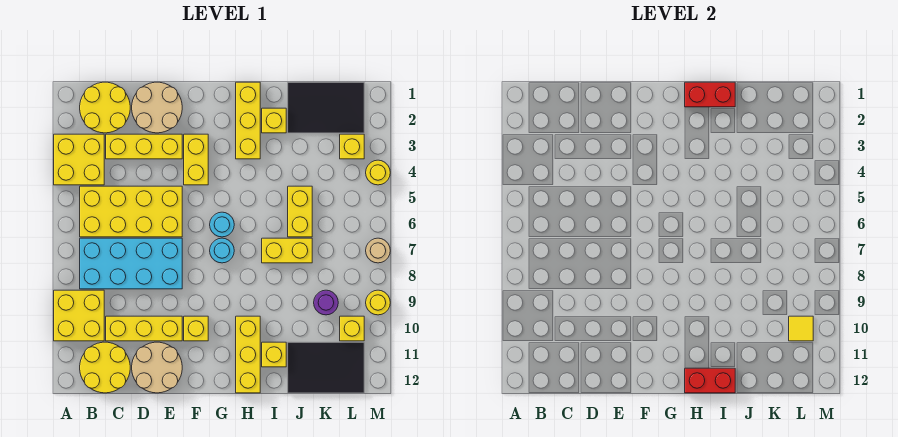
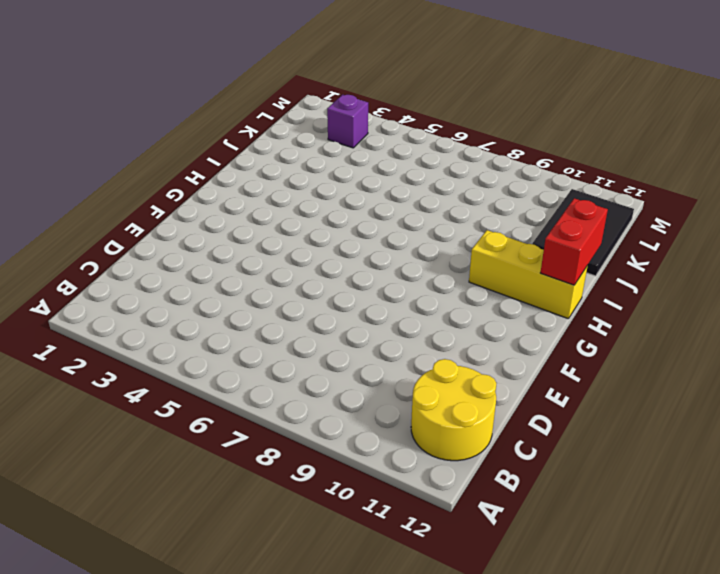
purple 1x1 brick [327,95,368,148] -> yellow 1x1 brick [340,134,364,159]
none -> yellow 2x2 brick [54,134,104,185]
none -> yellow 2x2 brick [54,290,104,341]
none -> yellow 2x2 round brick [80,82,130,133]
none -> yellow 2x4 brick [80,186,182,237]

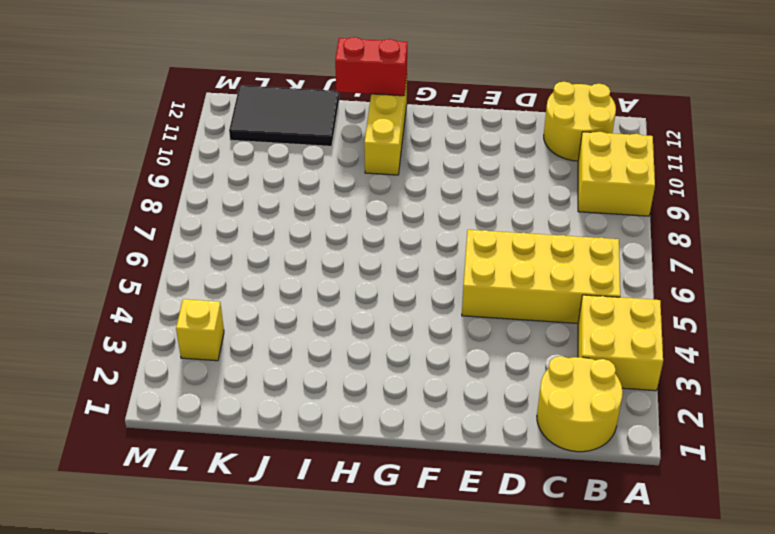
none -> cyan 2x4 brick [80,238,182,289]
none -> yellow 1x3 brick [106,134,182,159]
none -> yellow 1x3 brick [106,316,182,341]
none -> tan 2x2 round brick [132,82,182,133]

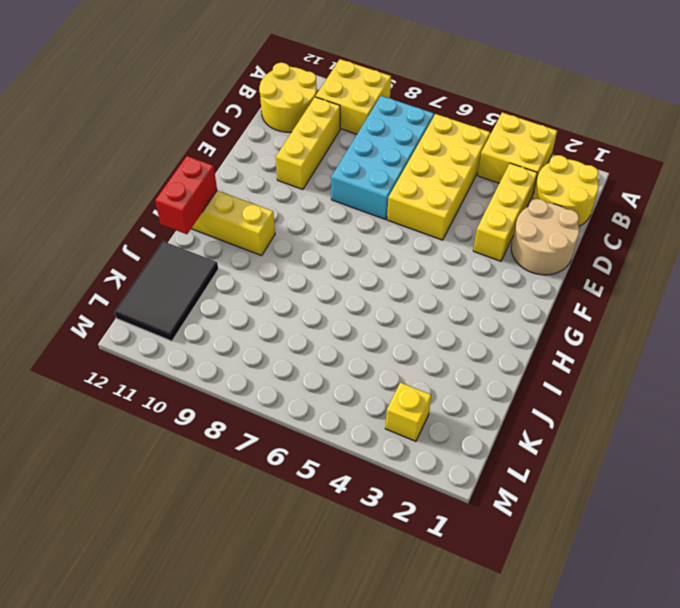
none -> tan 2x2 round brick [132,342,182,393]
none -> yellow 1x2 brick [184,134,208,185]
none -> yellow 1x1 brick [184,316,208,341]
none -> cyan 1x1 round brick [210,212,234,237]

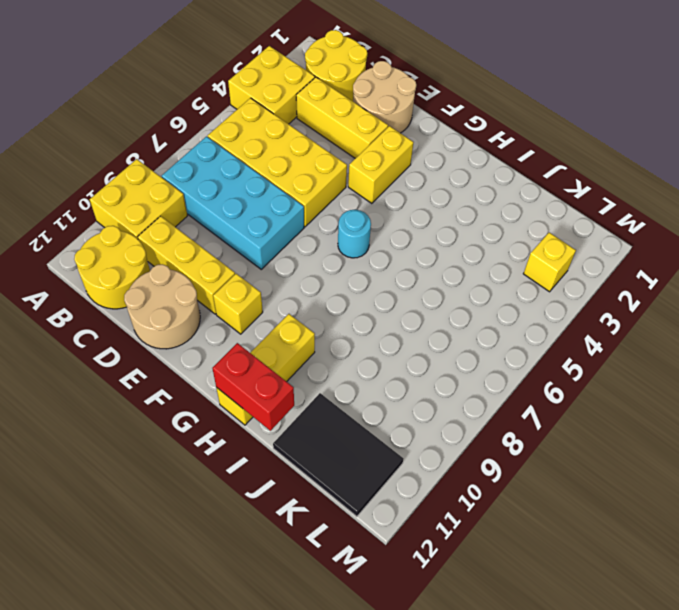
none -> cyan 1x1 round brick [210,238,234,263]
none -> yellow 1x3 brick [236,82,260,159]
none -> yellow 1x1 brick [262,108,286,133]
none -> yellow 1x2 brick [262,238,312,263]

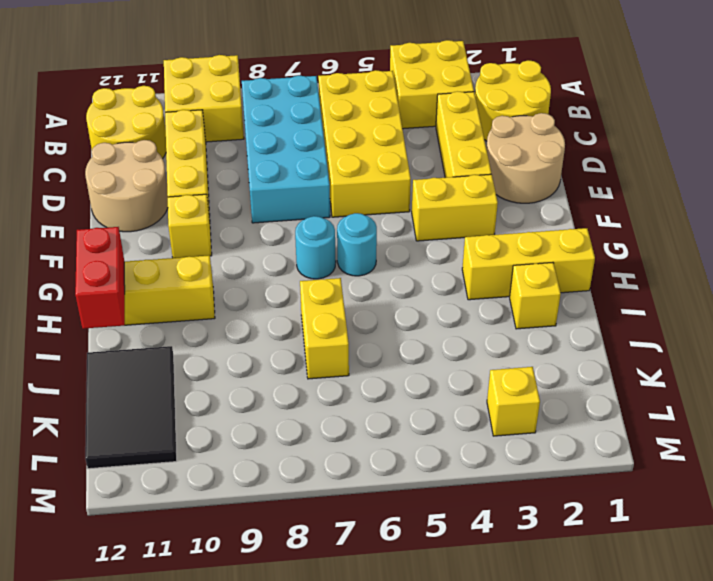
none -> yellow 1x1 brick [262,342,286,367]
none -> black 2x3 tile [288,82,364,133]
none -> yellow 1x2 brick [288,186,312,237]
none -> purple 1x1 round brick [314,290,338,315]

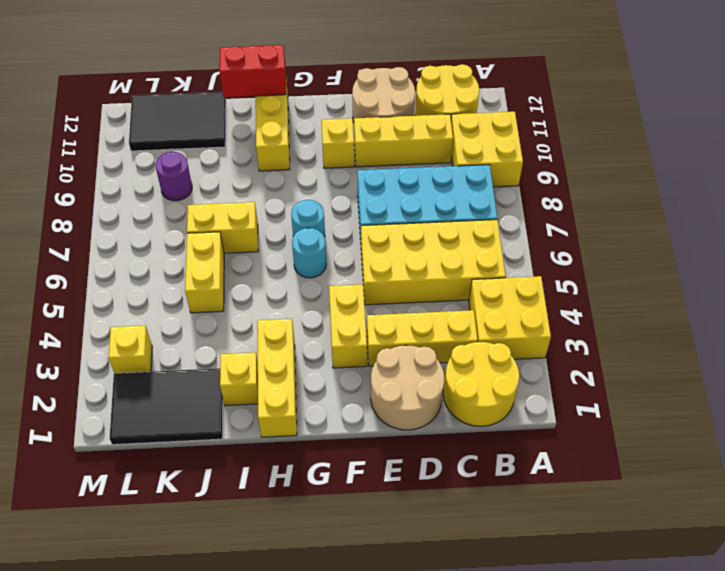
none -> yellow 1x1 brick [262,342,286,367]
none -> yellow 1x1 brick [340,316,364,341]
none -> yellow 1x1 round brick [366,160,390,185]
none -> tan 1x1 round brick [366,238,390,263]

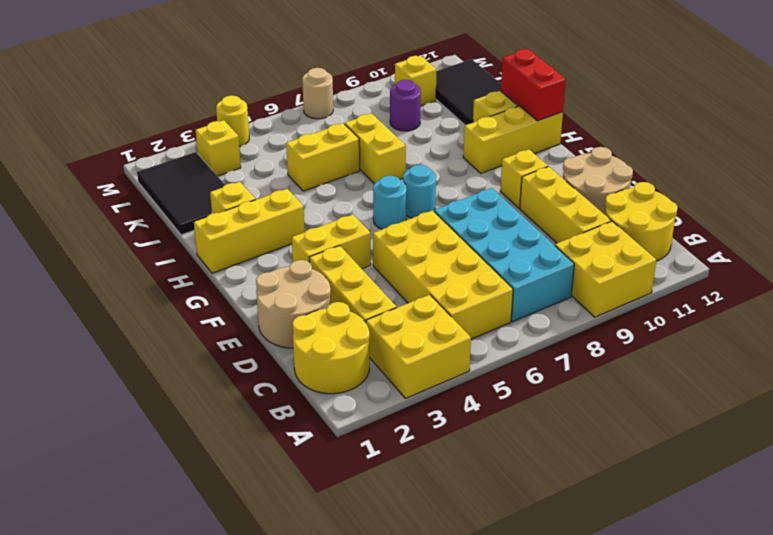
none -> yellow 1x1 round brick [366,290,390,315]
none -> red 1x2 brick [685,82,735,107]
none -> yellow 1x1 tile [789,316,813,341]

